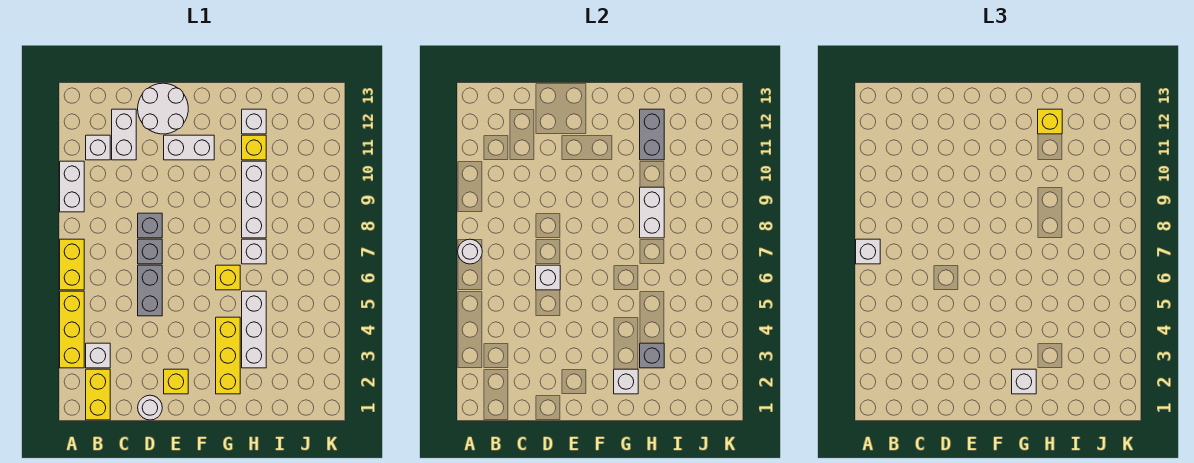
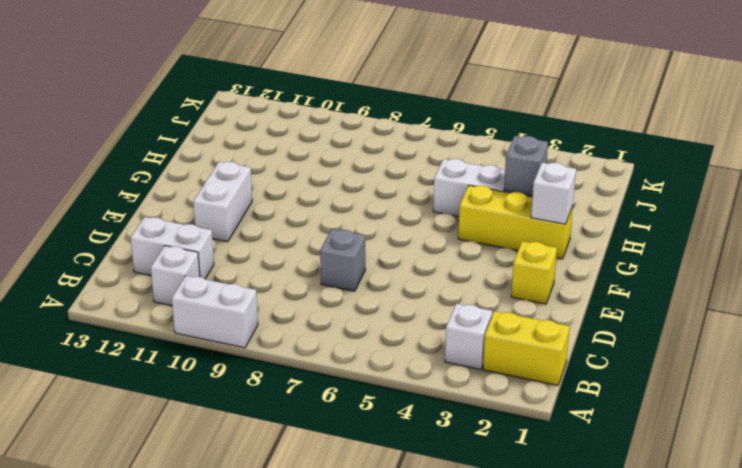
none -> yellow 1x3 brick [60,291,84,368]
none -> yellow 1x2 brick [60,239,84,290]
none -> white 1x1 round brick [138,395,162,420]
none -> grey 1x2 brick [138,265,162,316]

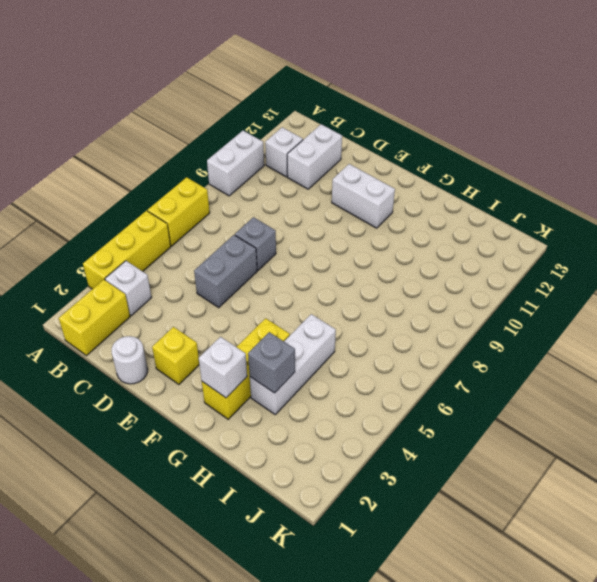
none -> grey 1x1 brick [138,213,162,238]
none -> white 2x2 round brick [138,83,188,134]
none -> yellow 1x1 brick [216,265,240,290]
none -> white 1x1 brick [242,239,266,264]

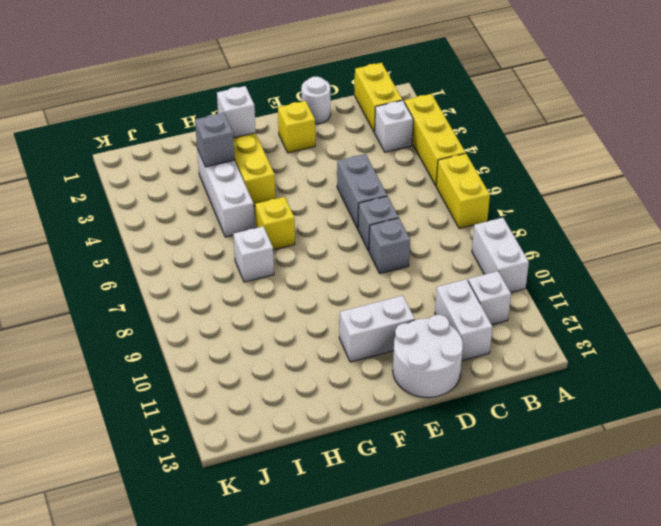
none -> white 1x3 brick [242,161,266,238]
none -> yellow 1x1 brick [242,135,266,160]
none -> white 1x1 brick [242,109,266,134]
none -> white 1x1 round brick [458,239,482,264]

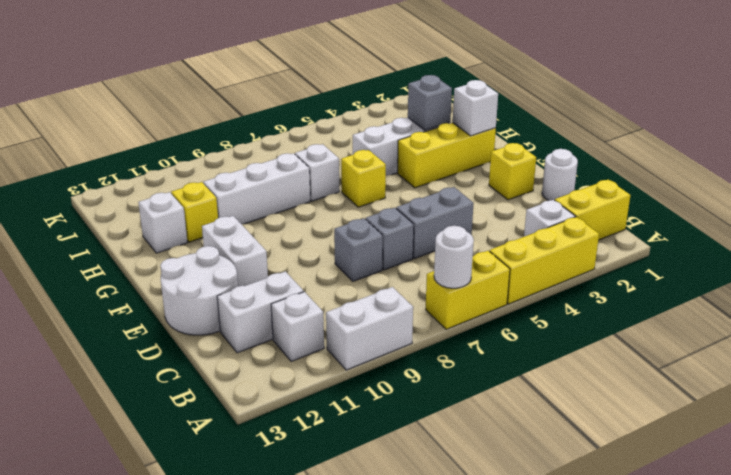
none -> white 1x1 brick [536,265,560,290]
none -> white 1x2 brick [640,187,664,238]
none -> grey 1x2 brick [640,109,664,160]
none -> white 1x1 brick [856,239,880,264]

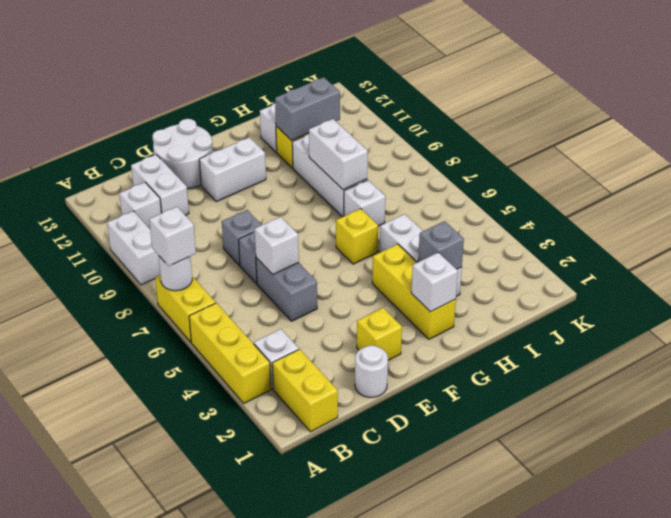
grey 1x2 brick [275,77,340,141] -> grey 1x2 brick turned to [640,109,664,160]
none -> white 1x1 brick [1012,369,1036,394]
none -> yellow 1x1 brick [1038,109,1062,134]

